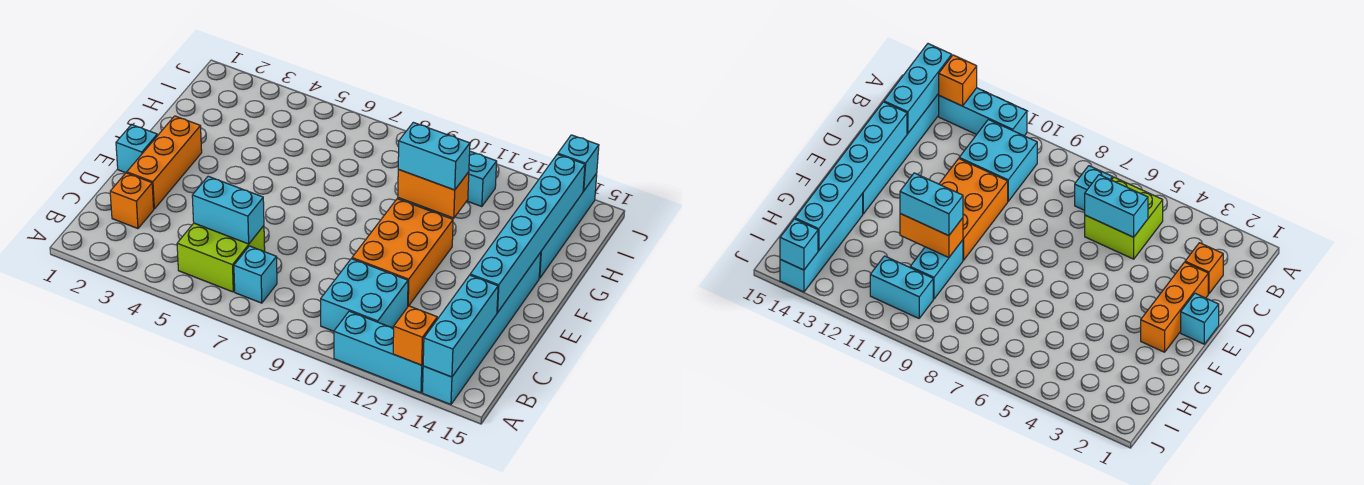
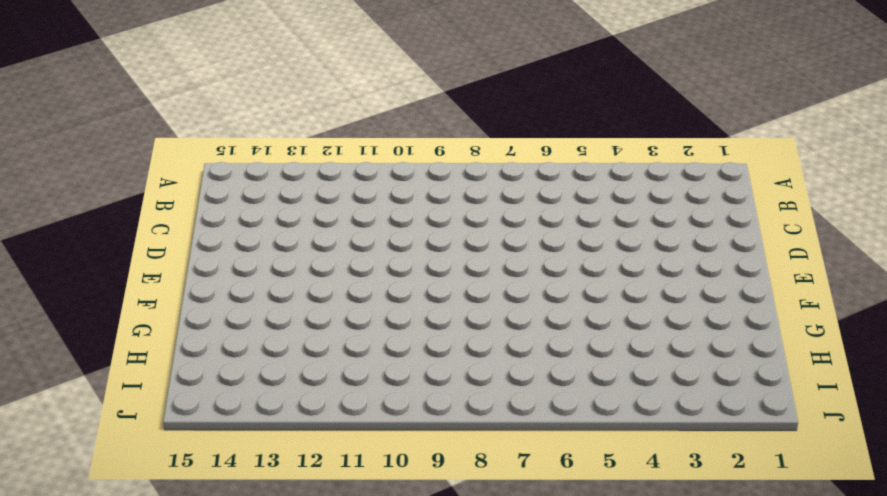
none -> cyan 1x3 brick [334,311,423,393]
none -> cyan 1x6 brick [423,253,541,405]
none -> lime 2x2 brick [177,223,265,292]

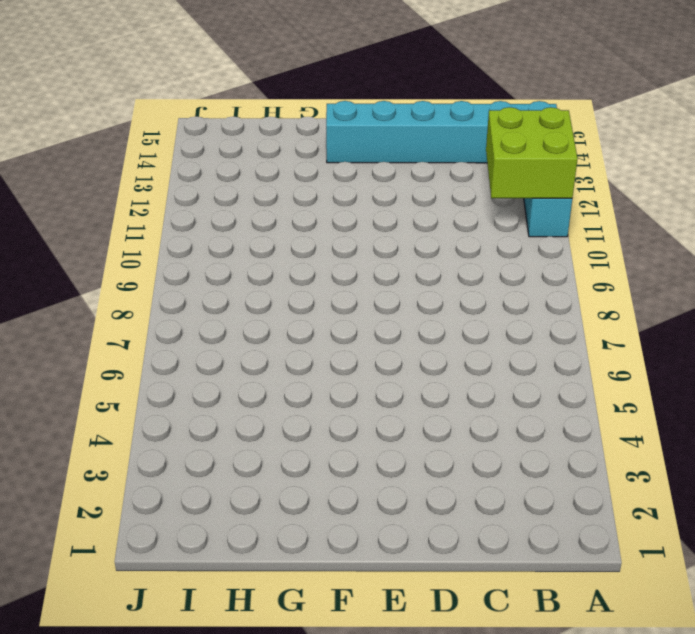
lime 2x2 brick [486,107,578,198] -> lime 2x2 brick moved to [177,223,265,292]
none -> cyan 1x1 brick [234,246,277,303]
none -> cyan 2x2 brick [321,259,408,331]
none -> orange 1x1 brick [110,173,154,229]

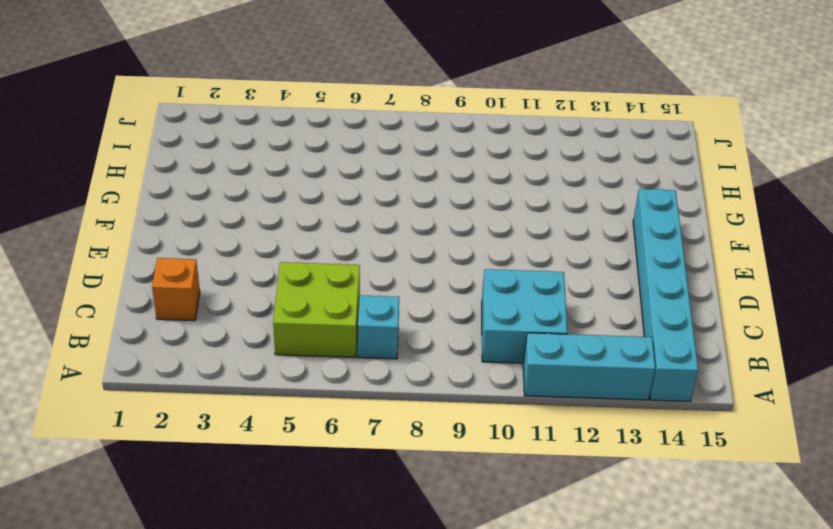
none -> orange 1x3 brick [127,116,202,209]
none -> orange 2x3 brick [352,199,453,306]
none -> cyan 1x1 brick [116,125,157,173]

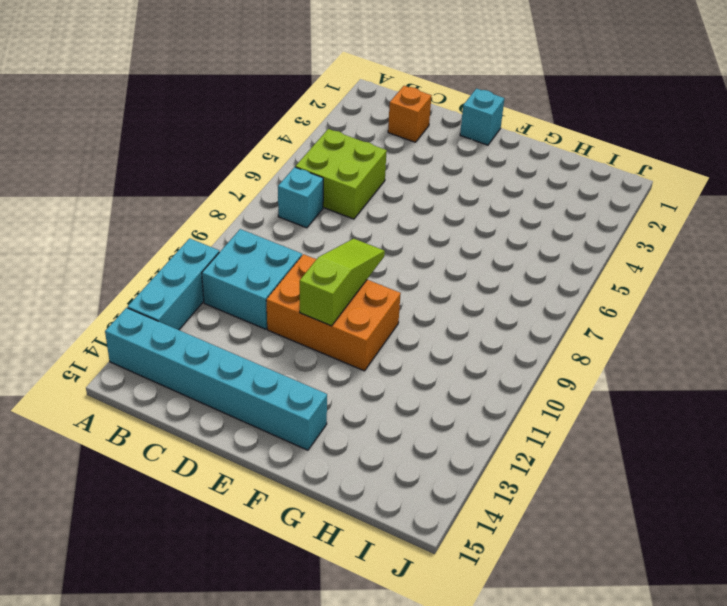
lime 1x3 slope [300,239,385,326] -> none
none -> orange 1x3 brick [127,116,202,209]
none -> cyan 1x2 brick [910,240,963,299]
none -> cyan 1x4 brick [539,174,597,278]

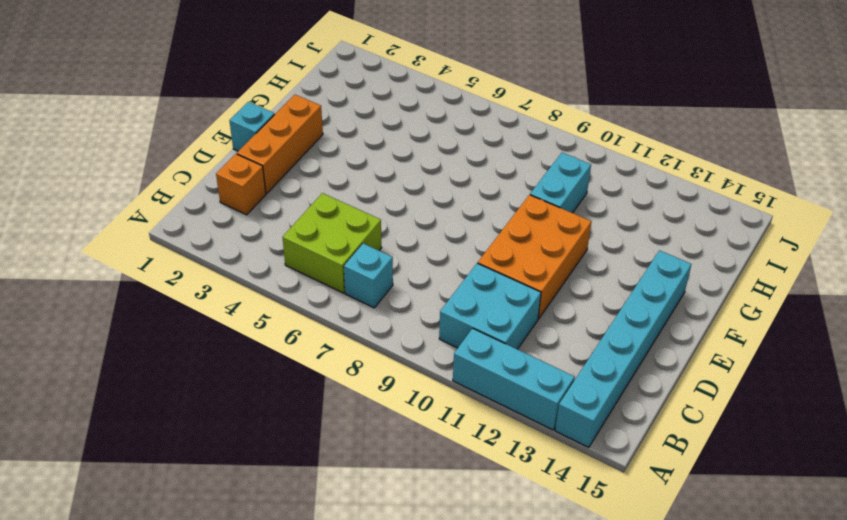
none -> cyan 1x4 brick [539,174,597,278]
none -> cyan 1x2 brick [467,151,497,207]
none -> orange 1x1 brick [393,306,437,365]

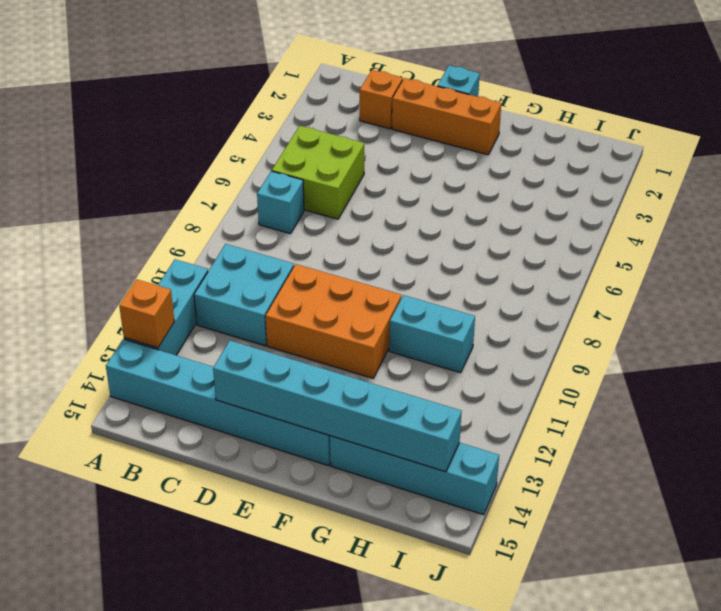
none -> cyan 1x2 brick [467,151,497,207]
none -> cyan 1x3 brick [423,275,498,377]
none -> cyan 1x2 brick [192,176,264,244]

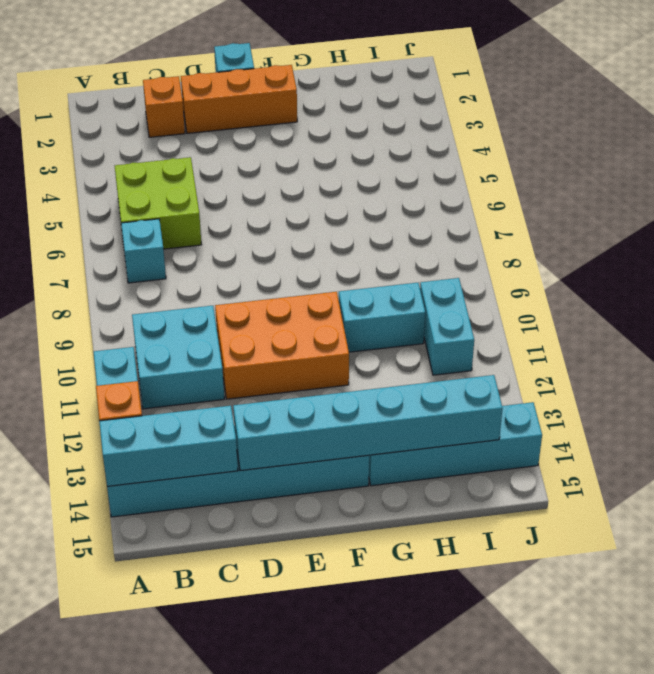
none -> cyan 1x2 brick [192,176,264,244]
none -> orange 1x2 brick [398,170,469,218]
none -> cyan 1x1 brick [558,135,599,191]

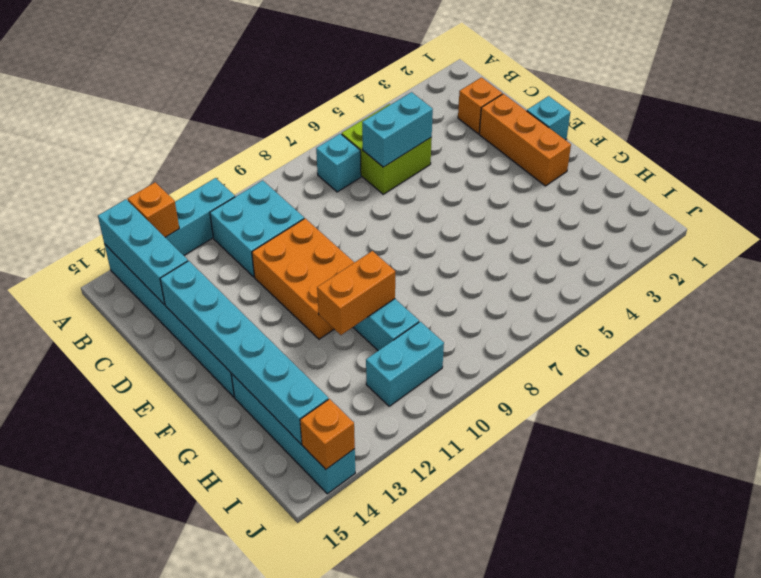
orange 1x1 brick [300,399,355,469] -> cyan 1x1 brick [558,135,599,191]
none -> cyan 1x2 brick [398,122,470,190]

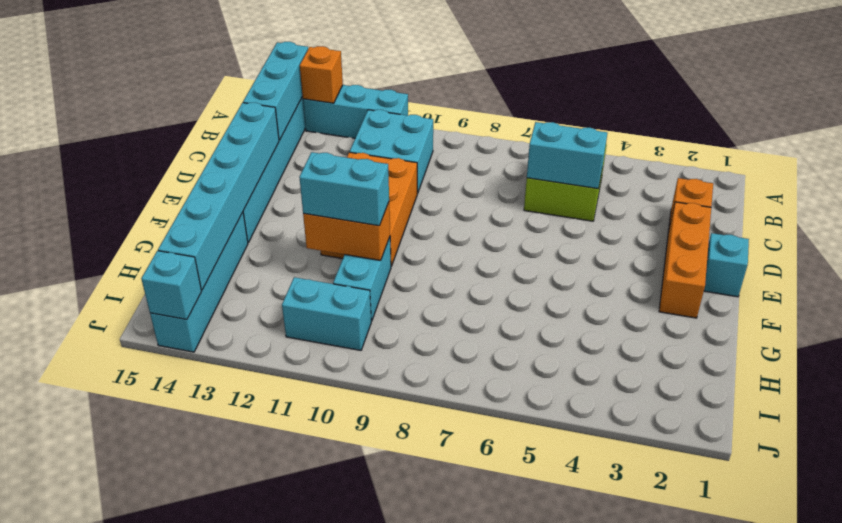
none -> cyan 1x1 brick [234,246,277,303]

